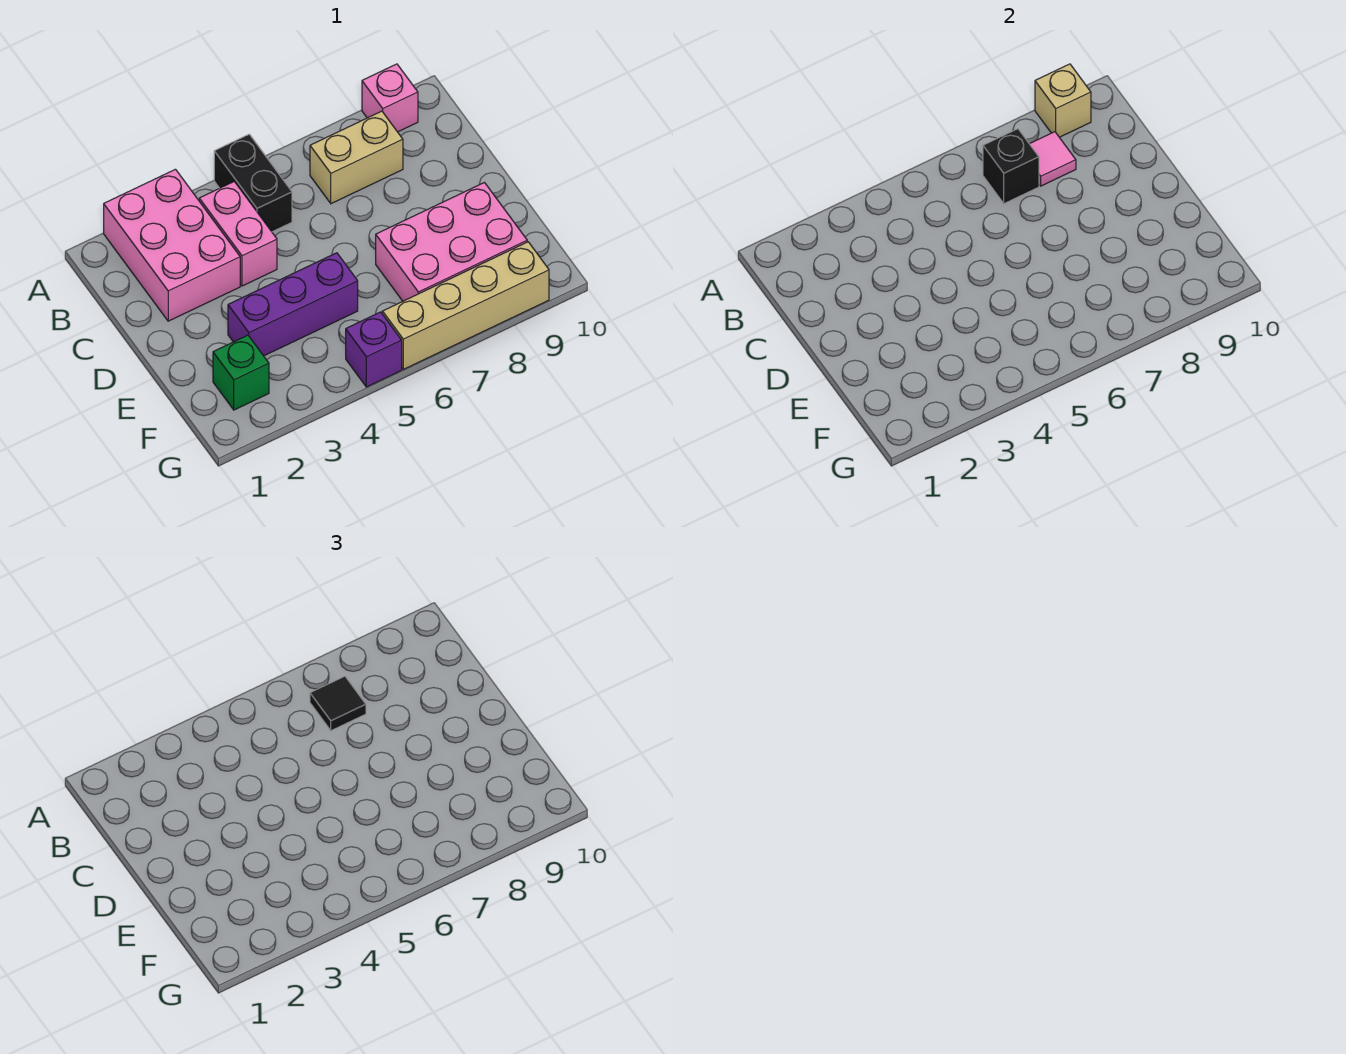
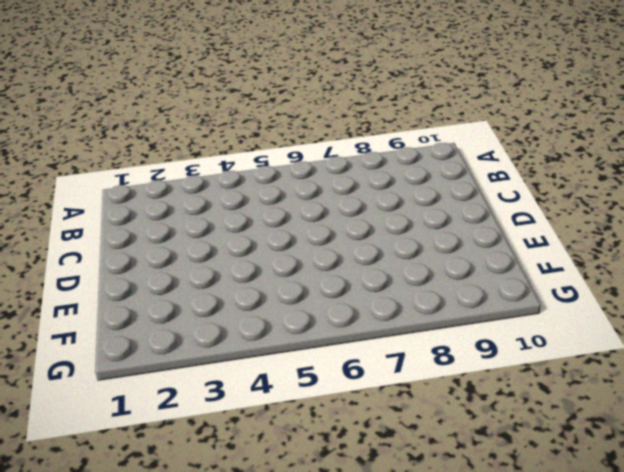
none -> pink 2x3 brick [104,169,240,321]
none -> black 1x2 brick [214,134,292,232]
none -> pink 1x1 brick [362,64,418,132]

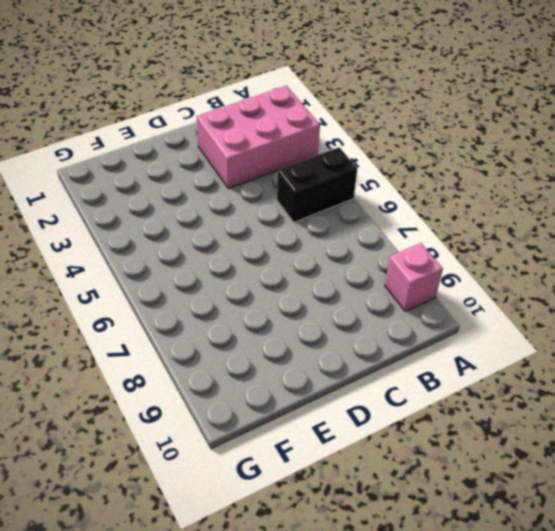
none -> pink 1x2 brick [199,182,277,286]
none -> tan 1x2 brick [310,111,403,204]
none -> purple 1x3 brick [228,253,358,356]

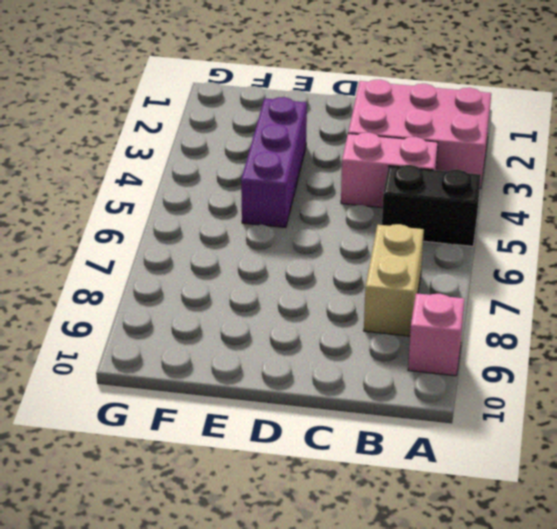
none -> pink 2x3 brick [376,183,527,301]
none -> green 1x1 brick [213,335,269,410]
none -> purple 1x1 brick [346,312,402,387]

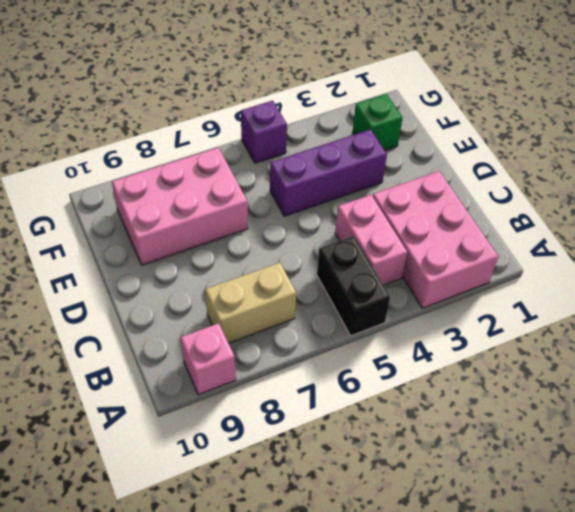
none -> tan 1x4 brick [382,242,549,369]
none -> tan 1x1 brick [1035,64,1091,137]
none -> black 1x1 brick [983,129,1039,204]

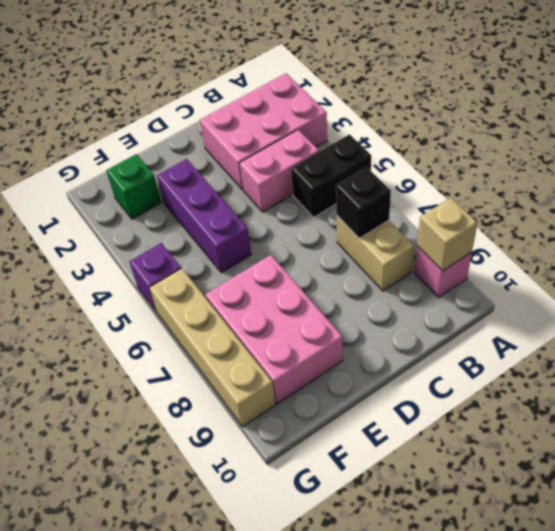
none -> pink 1x1 tile [1030,132,1076,186]
none -> black 1x1 tile [310,676,366,731]

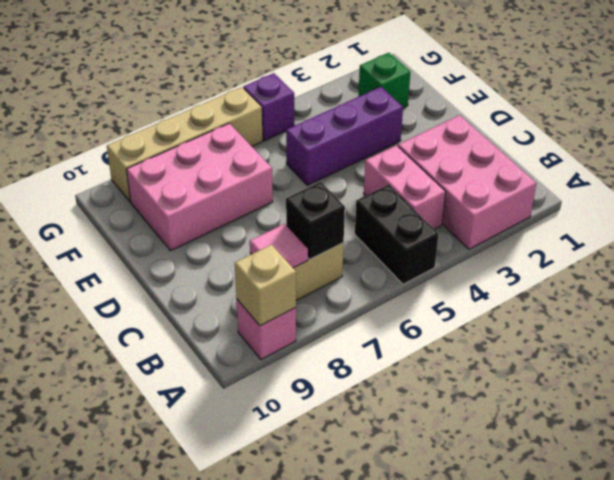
none -> black 1x1 tile [310,676,366,731]

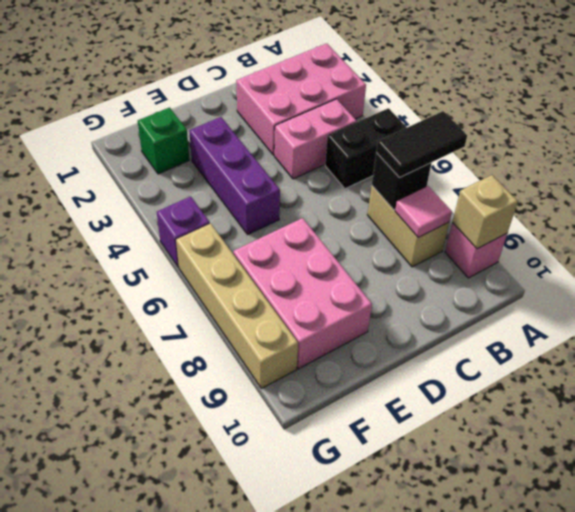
black 1x2 tile [376,111,467,177] -> black 1x1 tile [310,676,366,731]

